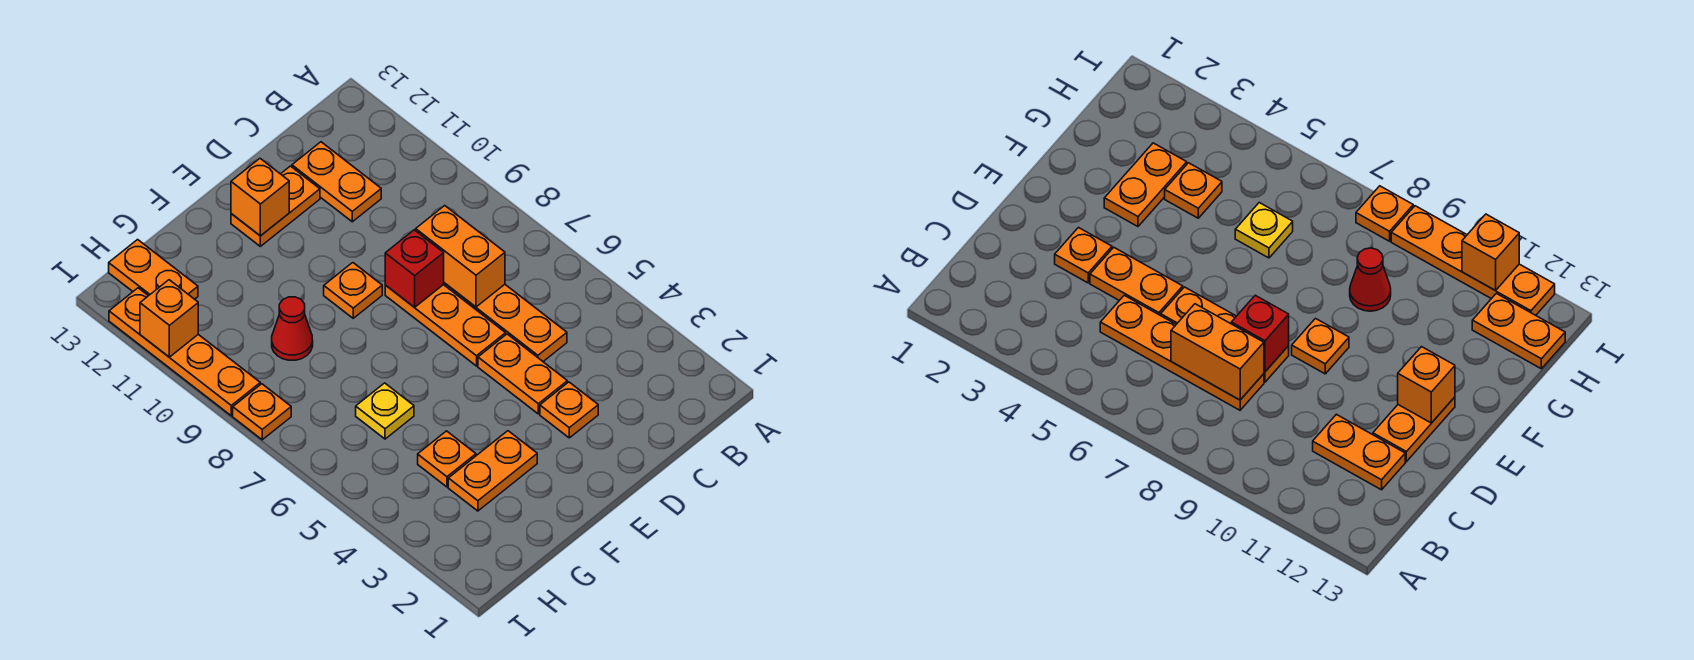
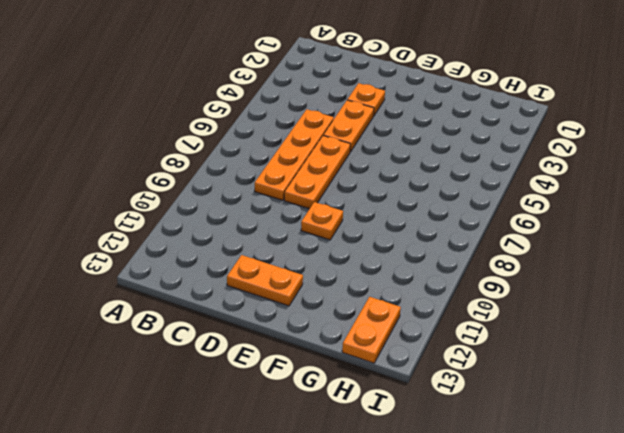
none -> orange 1x2 plate [292,142,381,222]
none -> orange 1x2 plate [448,431,537,511]
none -> orange 1x1 plate [418,431,476,487]

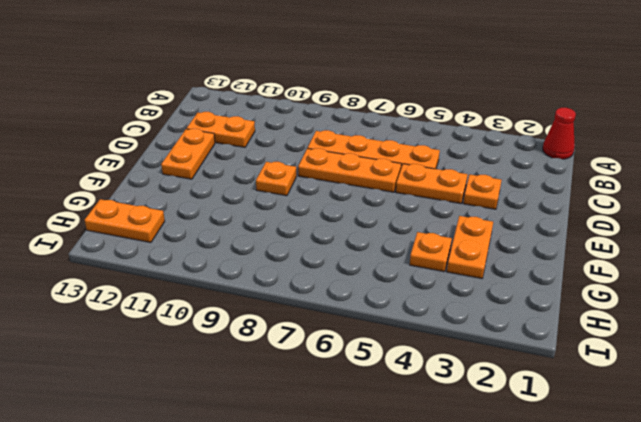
red 1x1 cone [543,108,576,159] -> red 1x1 cone moved to [272,297,313,360]
none -> yellow 1x1 plate [356,383,414,439]
none -> orange 1x1 plate [233,384,291,440]
none -> orange 1x4 plate [109,288,260,416]

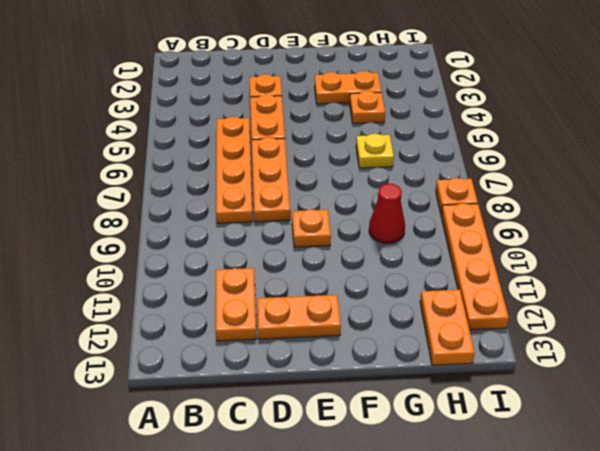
none -> orange 1x2 brick [416,206,505,307]
none -> red 1x1 brick [385,230,444,307]
none -> orange 1x1 brick [231,159,289,236]

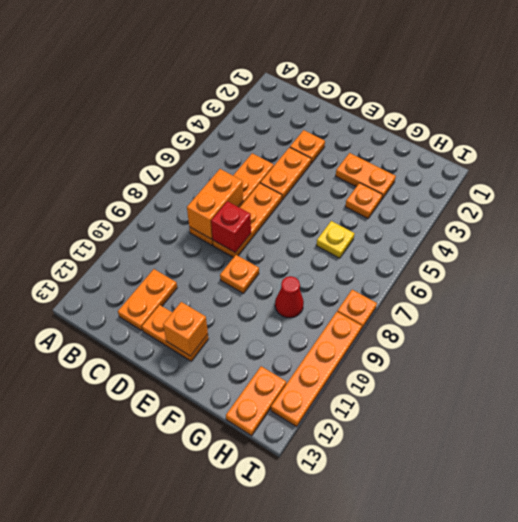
none -> orange 1x1 brick [140,280,198,357]

